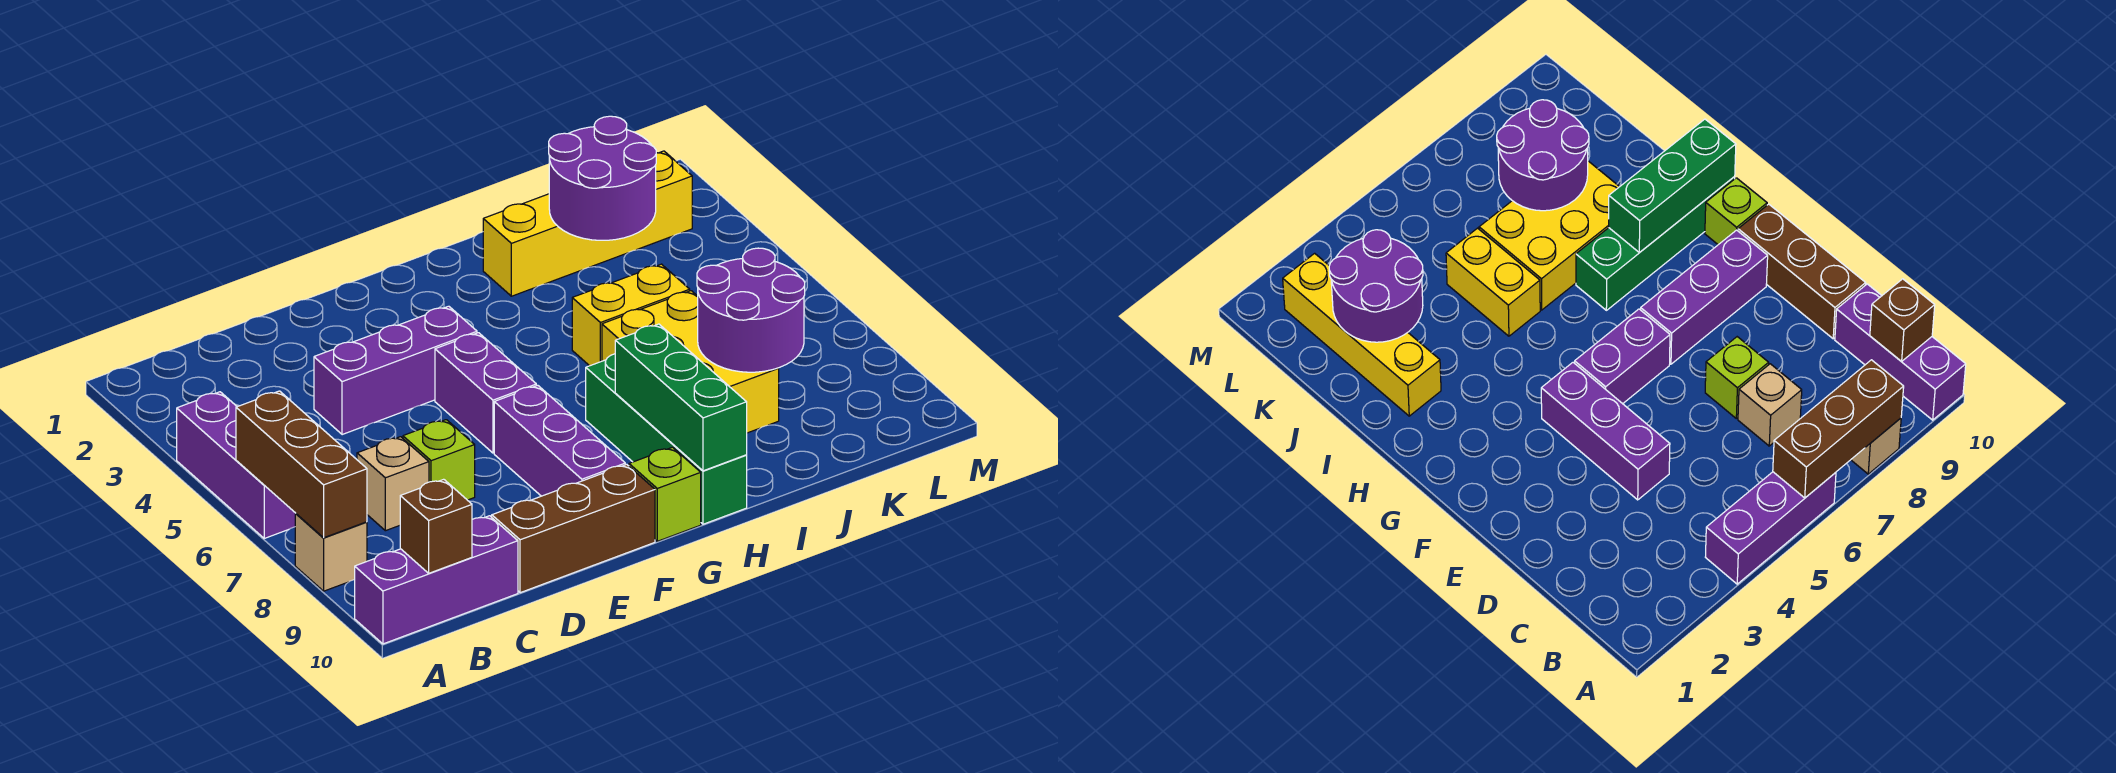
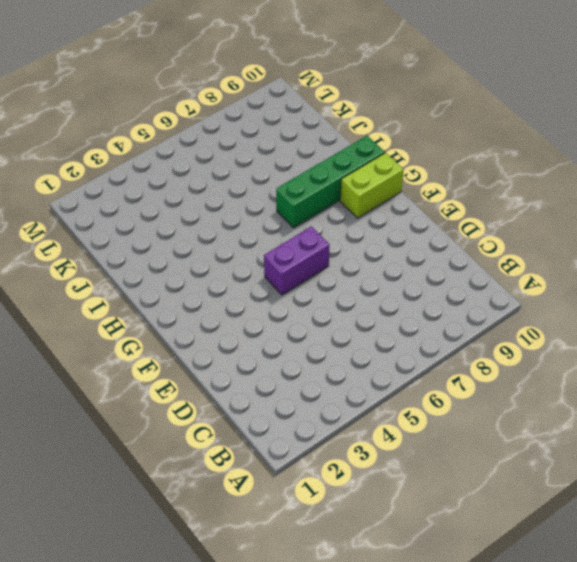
lime 1x2 brick [340,153,404,218] -> lime 1x1 brick [629,447,701,541]
none -> purple 1x3 brick [177,392,296,538]
none -> tan 1x1 brick [295,514,367,591]
none -> purple 1x3 brick [355,516,518,644]

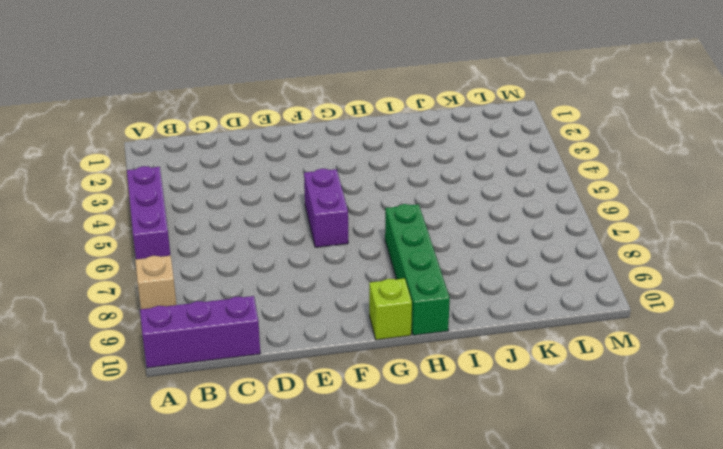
none -> tan 1x1 brick [357,437,429,531]
none -> purple 1x3 brick [314,306,477,435]
none -> lime 1x1 brick [403,420,475,500]

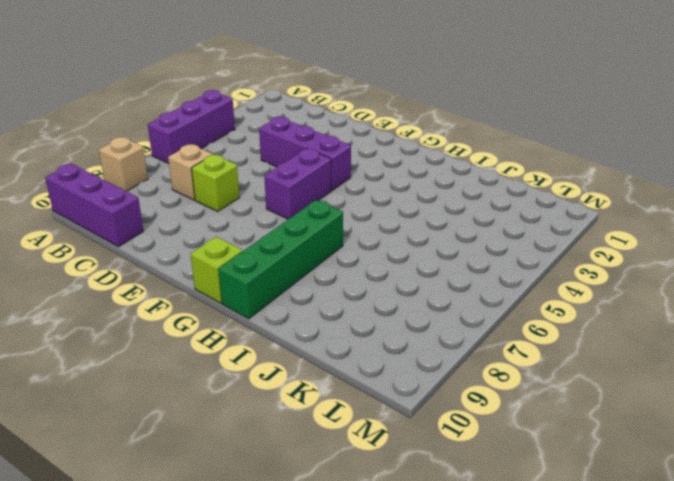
none -> brown 1x3 brick [492,464,655,593]
none -> purple 1x3 brick [494,385,625,496]
none -> yellow 1x4 brick [483,151,692,296]

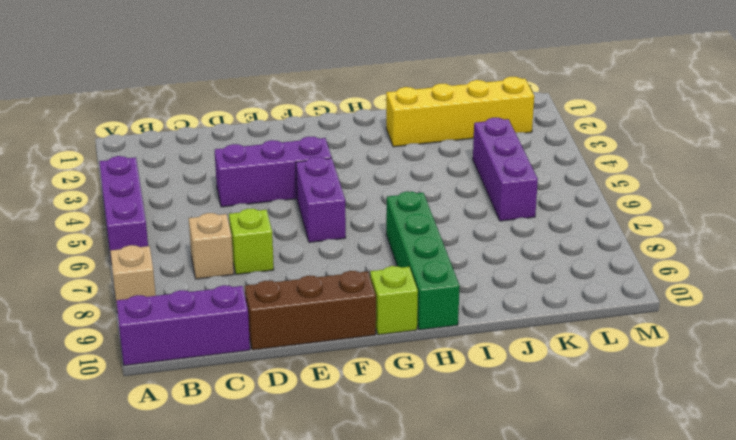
purple 1x3 brick [473,118,538,221] -> purple 1x3 brick moved to [494,385,625,496]
none -> yellow 1x2 brick [572,264,690,366]
none -> yellow 2x3 brick [602,291,779,433]
none -> brown 1x3 brick [236,391,367,538]

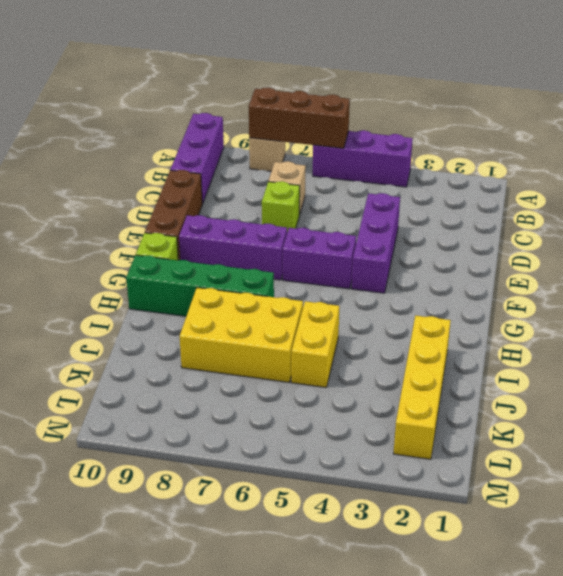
none -> brown 1x1 brick [400,479,472,573]
none -> green 1x3 brick [615,324,747,471]
none -> purple 2x2 round brick [549,116,656,240]

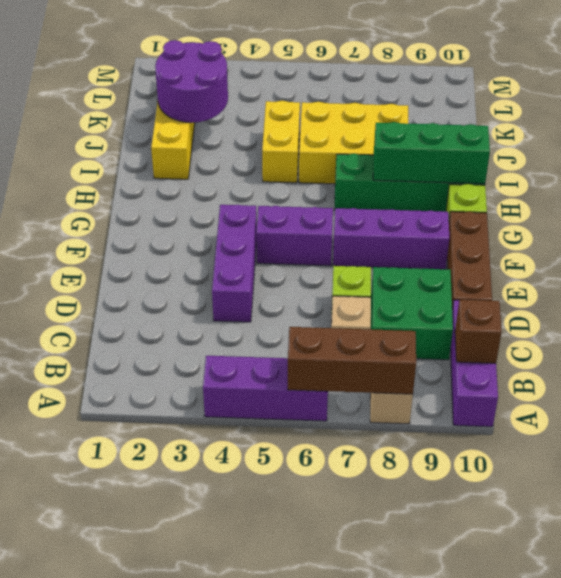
green 2x2 brick [371,267,453,360] -> none
none -> purple 2x2 round brick [697,248,805,372]

